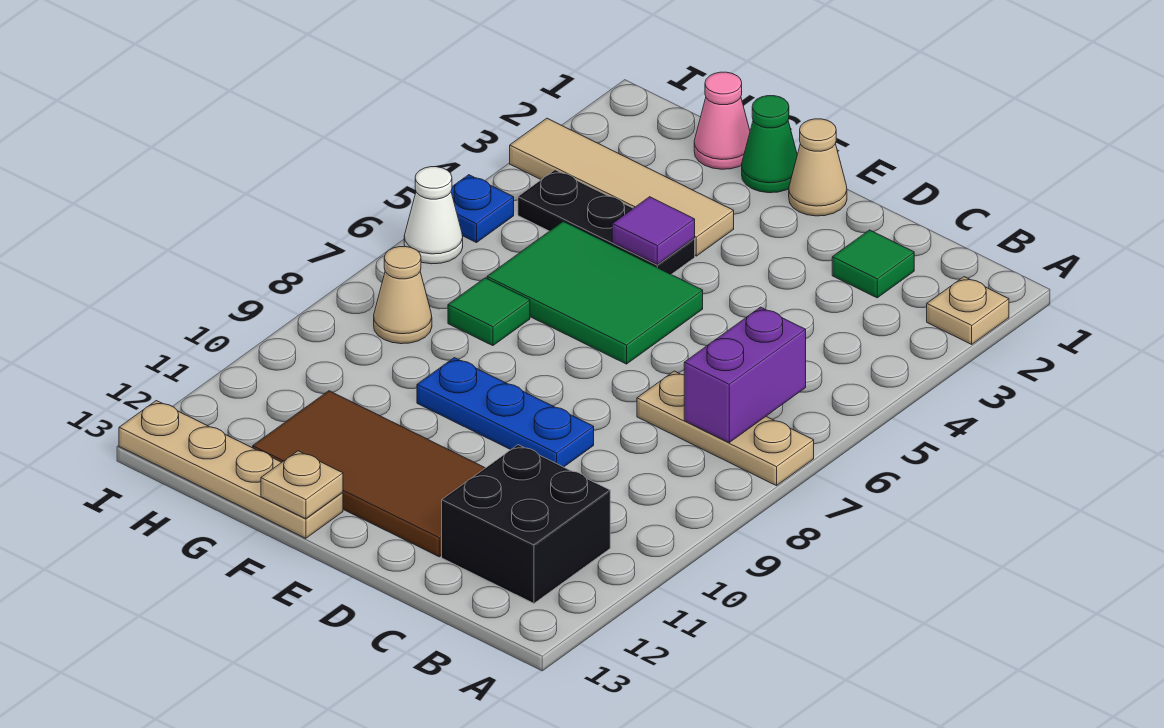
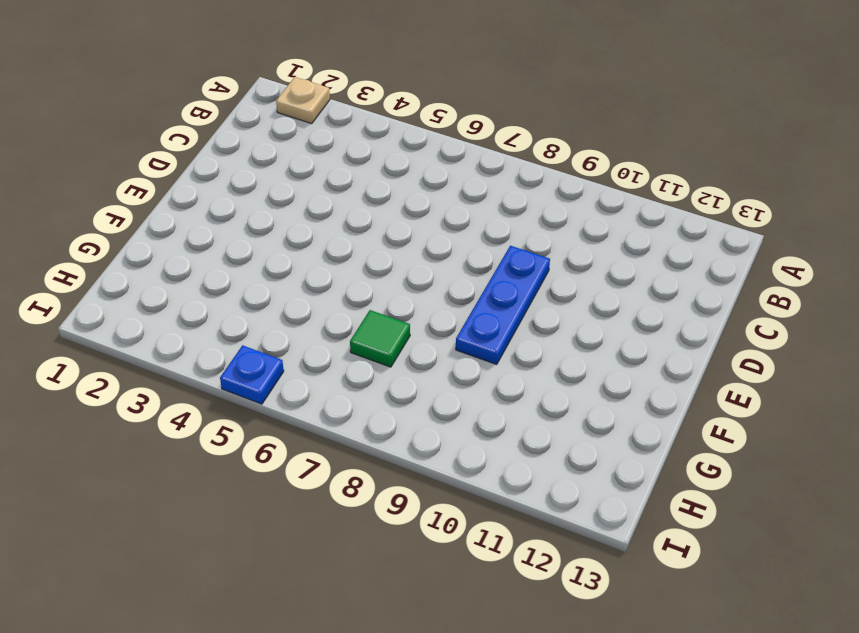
none -> tan 1x3 plate [637,371,814,486]
none -> black 2x2 brick [442,445,610,603]
none -> green 1x1 tile [832,230,914,298]

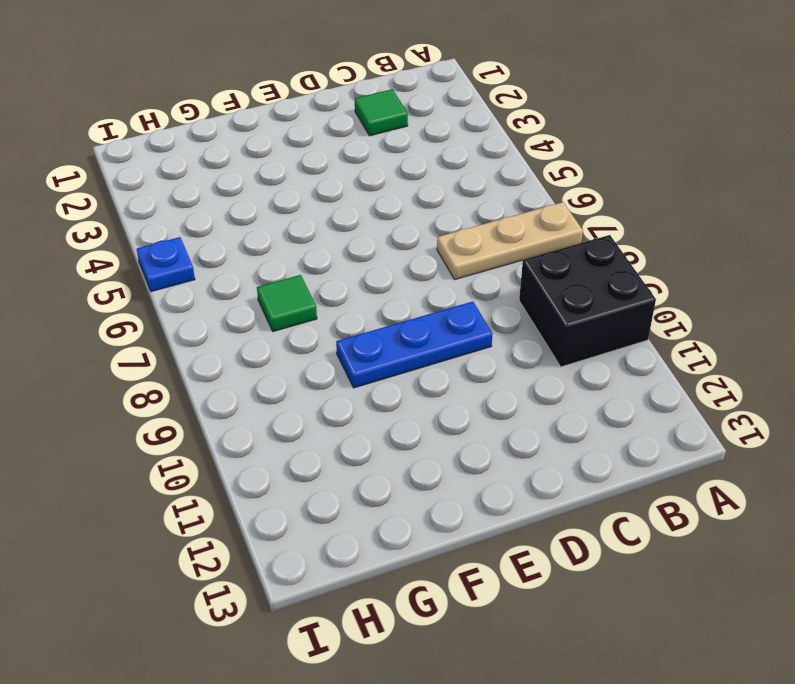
black 2x2 brick [519,235,656,367] -> black 2x2 brick moved to [442,445,610,603]
none -> tan 1x1 plate [927,277,1009,344]
none -> brown 2x4 tile [253,391,485,557]
none -> tan 1x1 cone [789,119,847,216]

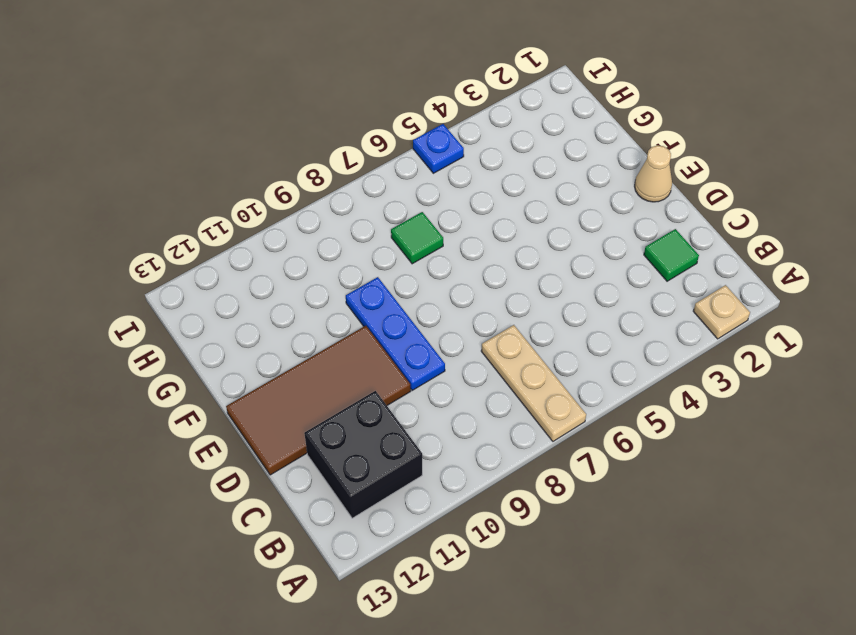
brown 2x4 tile [226,326,411,475] -> brown 2x4 tile turned to [253,391,485,557]
none -> green 2x3 tile [487,221,703,364]
none -> green 1x1 cone [742,96,797,193]
none -> tan 1x4 tile [510,118,734,256]

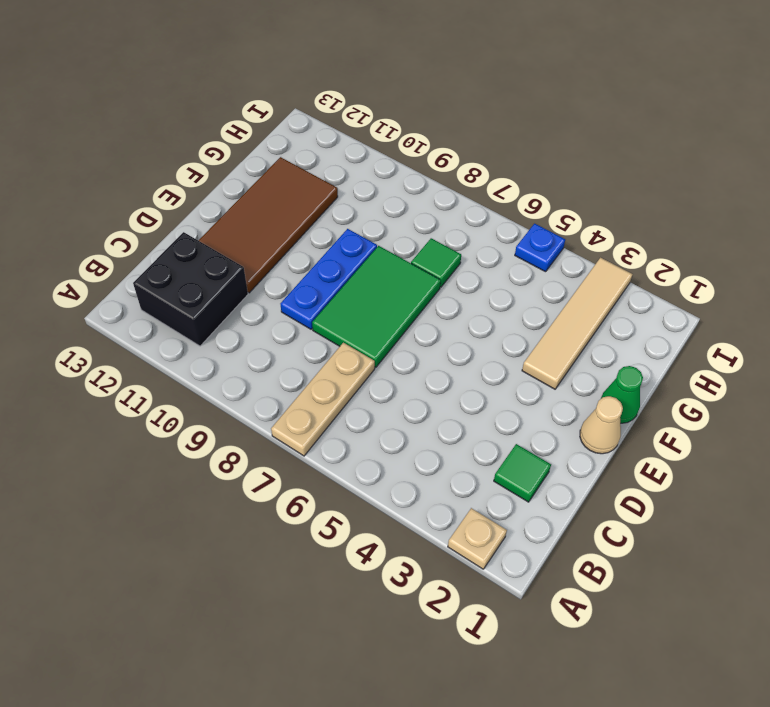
green 2x3 tile [312,246,441,368] -> green 2x3 tile moved to [487,221,703,364]
none -> black 1x3 plate [518,170,695,274]
none -> tan 1x4 plate [119,401,343,538]
none -> pink 1x1 cone [694,72,750,169]

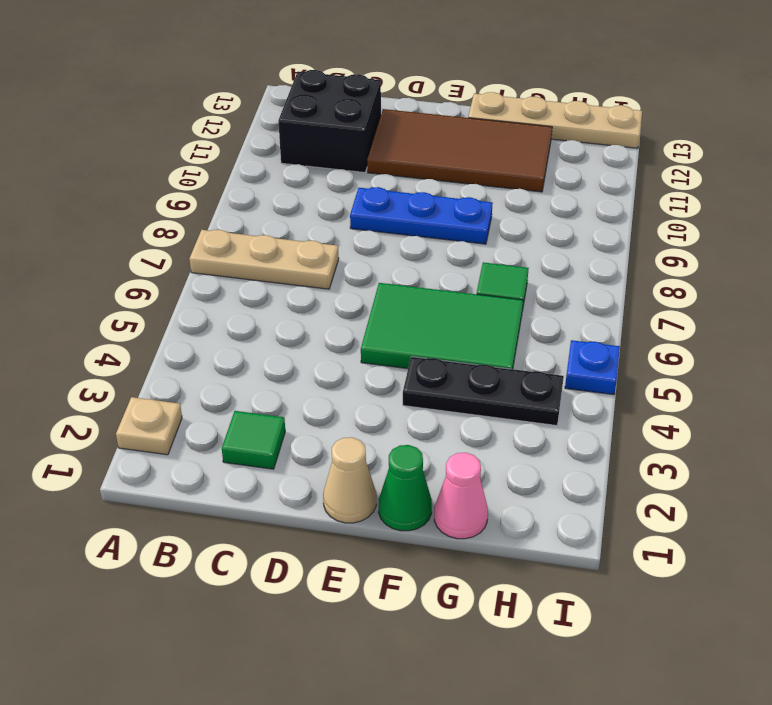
none -> tan 1x4 tile [510,118,734,256]
none -> tan 1x1 cone [374,247,432,344]
none -> white 1x1 cone [404,167,463,264]

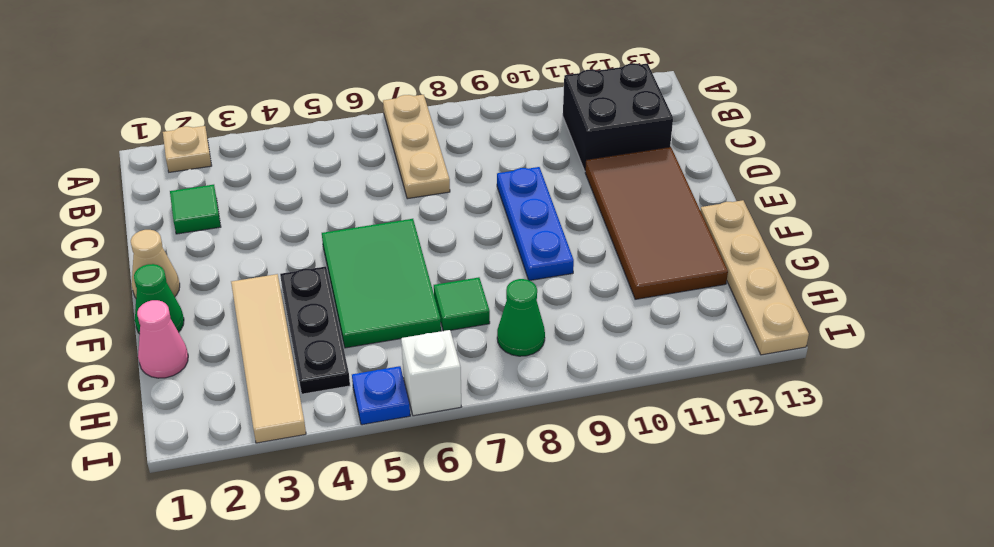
green 1x1 cone [497,279,545,356] -> tan 1x1 cone [374,247,432,344]
white 1x1 brick [401,330,461,416] -> white 1x1 cone [404,167,463,264]
none -> purple 1x2 brick [684,307,806,442]
none -> purple 1x1 tile [612,197,695,265]
none -> tan 1x1 plate [261,451,343,519]

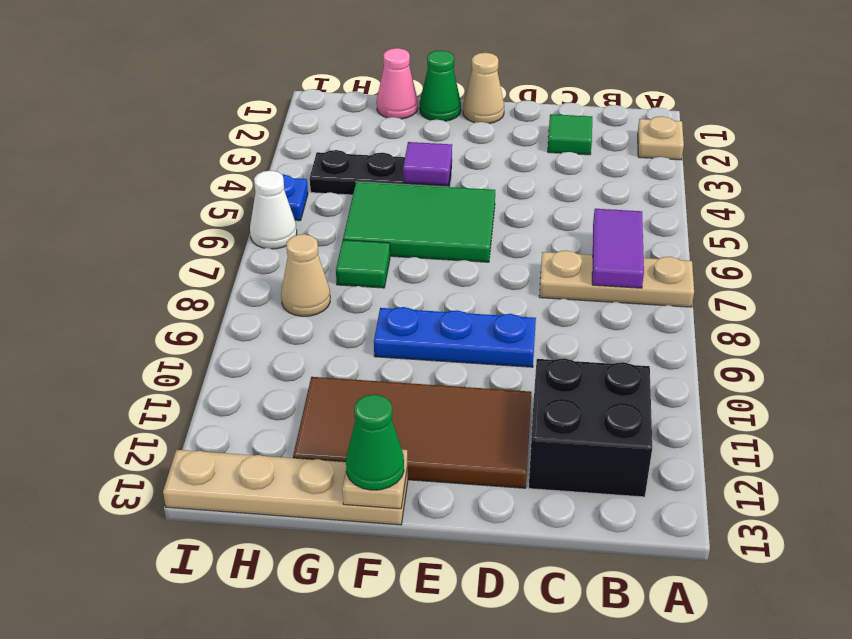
purple 1x2 tile [592,209,644,288] -> purple 1x2 brick [684,307,806,442]
green 1x1 cone [346,394,404,490] -> none
none -> tan 1x4 tile [510,118,734,256]

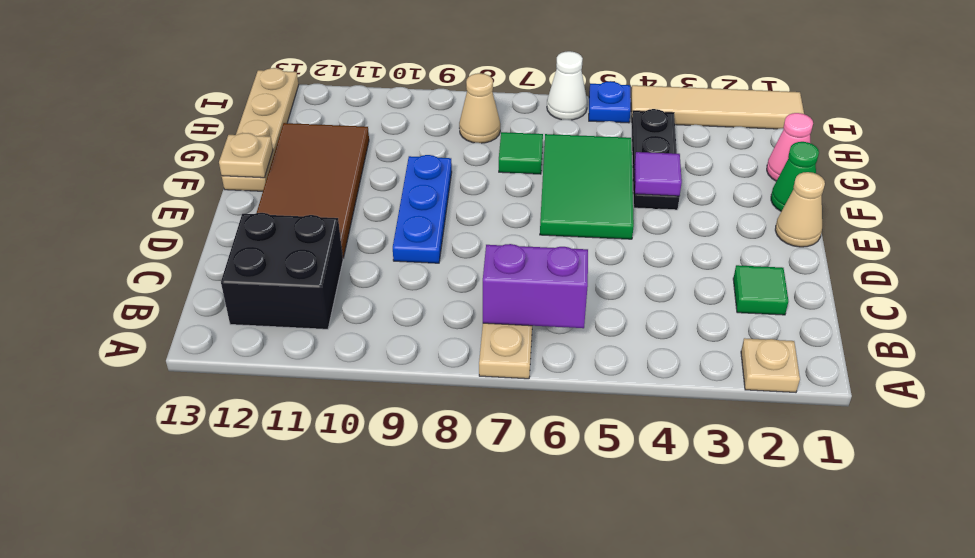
tan 1x4 tile [631,85,804,129] -> tan 1x4 tile turned to [510,118,734,256]

